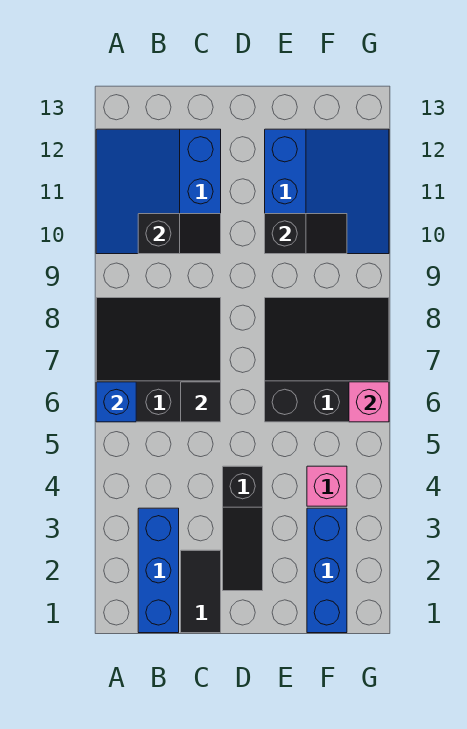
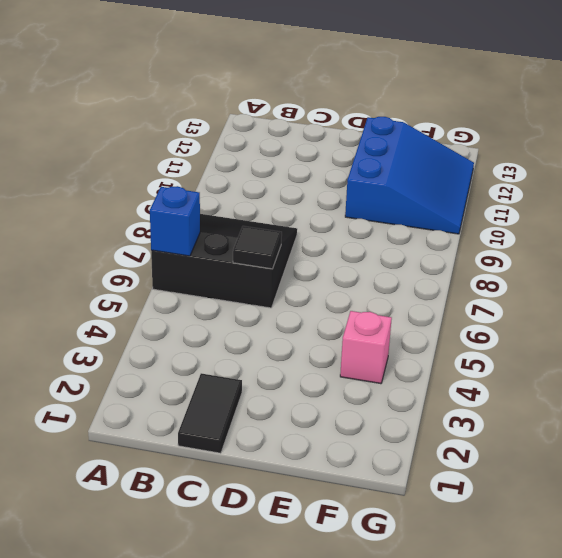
none -> blue 3x3 slope [96,129,221,254]
none -> blue 1x3 brick [138,508,179,633]
none -> black 1x3 slope [223,466,263,591]

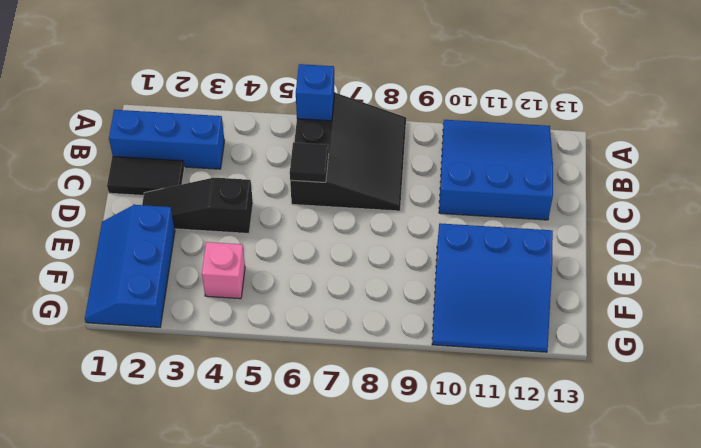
blue 2x3 slope [85,205,175,327] -> blue 1x3 brick [307,508,347,633]
none -> black 3x3 slope [265,298,389,422]
none -> black 1x2 slope [138,214,221,254]
none -> black 1x2 slope [265,214,347,254]

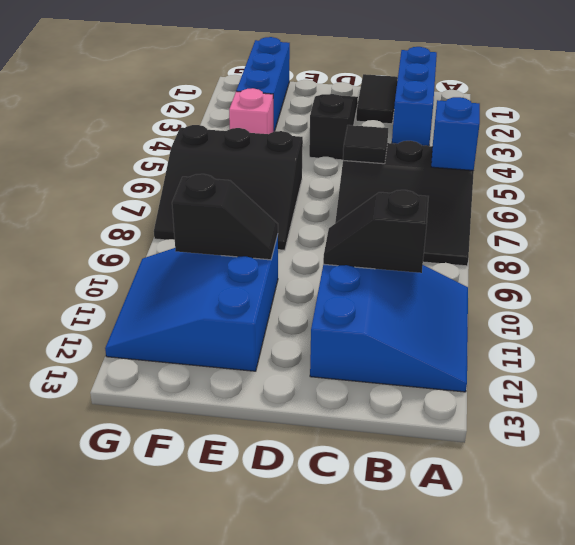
black 1x2 slope [172,174,278,260] -> black 1x2 slope turned to [265,214,347,254]
none -> pink 1x1 brick [349,382,389,422]

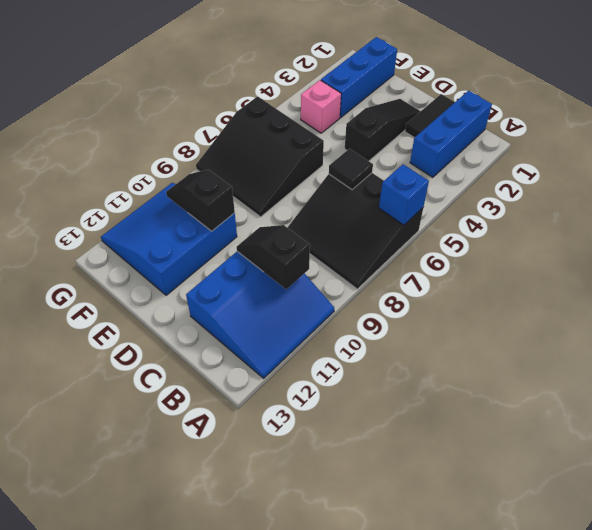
none -> pink 1x1 brick [349,382,389,422]

